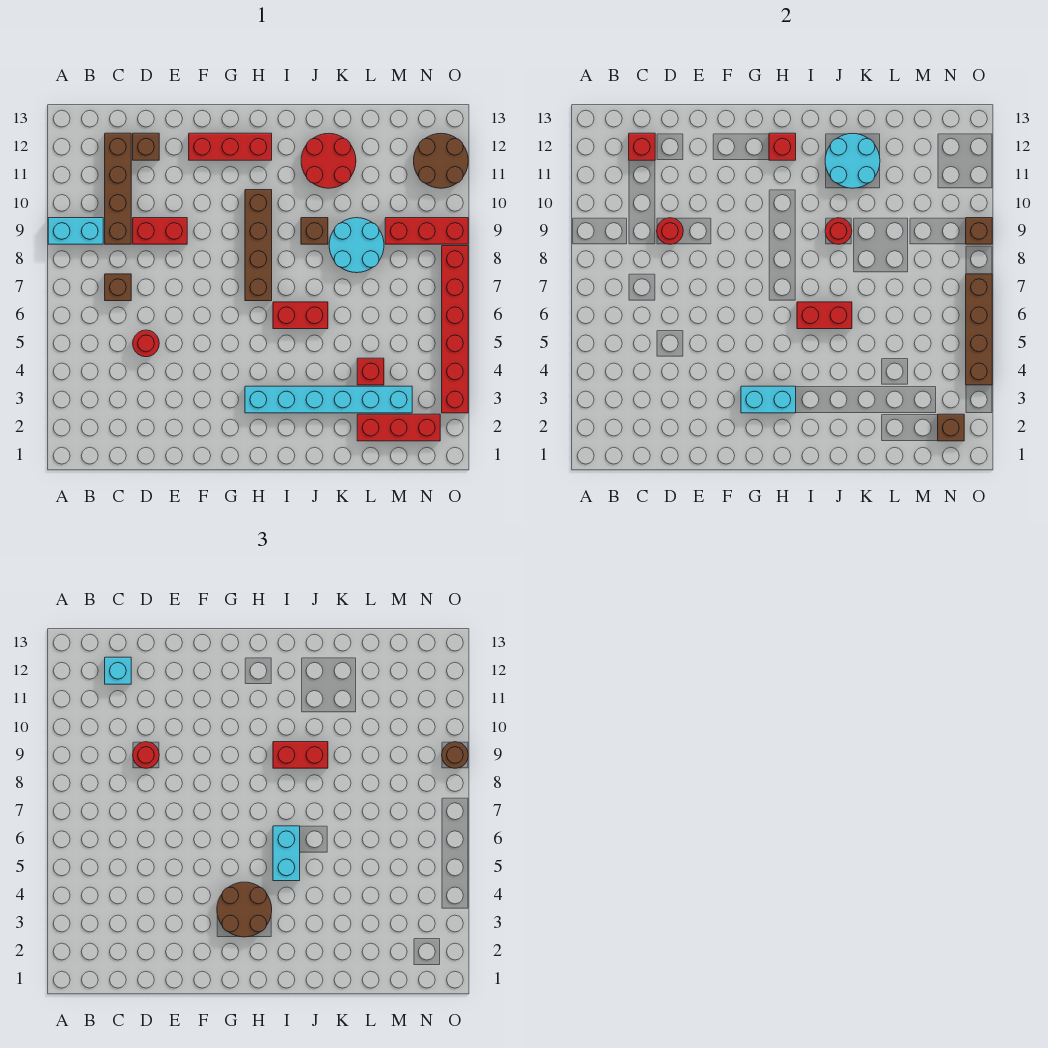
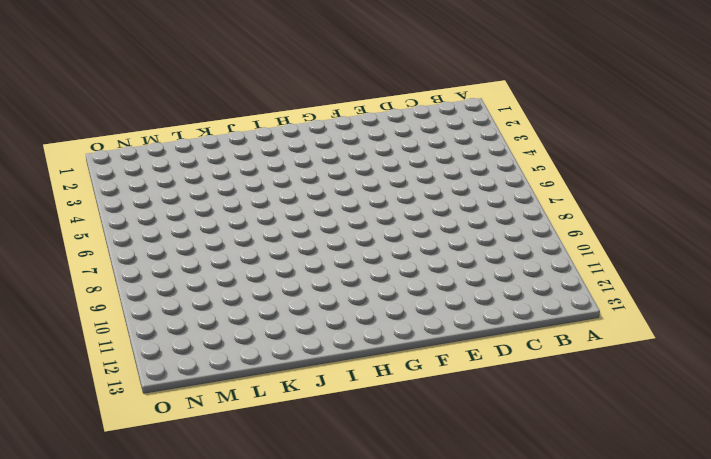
none -> cyan 1x2 brick [48,218,103,244]
none -> brown 1x1 brick [105,274,131,301]
none -> brown 1x4 brick [105,133,131,244]
none -> red 1x1 round brick [133,330,159,357]

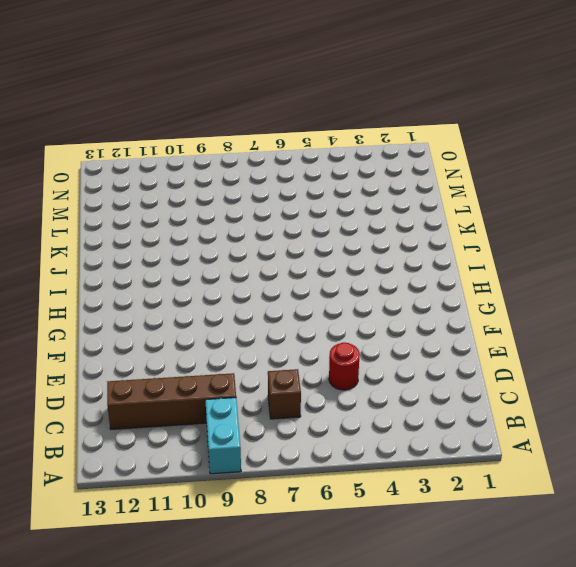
none -> red 1x2 brick [133,218,187,244]
none -> brown 1x1 brick [133,133,159,160]
none -> red 1x3 brick [189,133,272,160]
none -> cyan 1x6 brick [245,386,412,413]

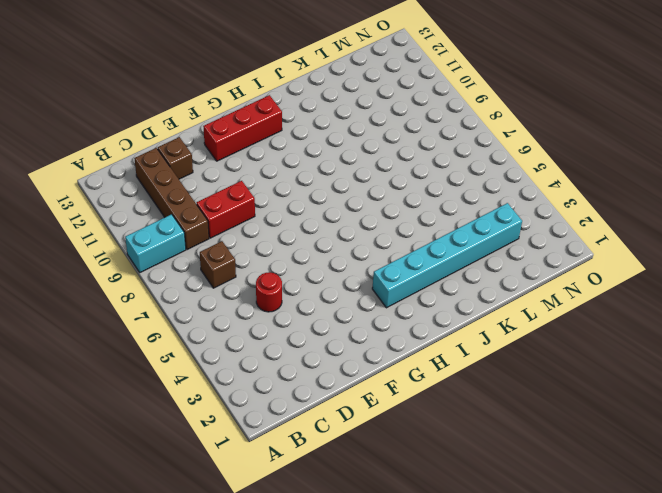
none -> brown 1x4 brick [245,190,272,301]
none -> red 1x2 brick [273,302,328,329]
none -> brown 1x1 brick [301,218,328,244]
none -> red 2x2 round brick [301,133,356,188]

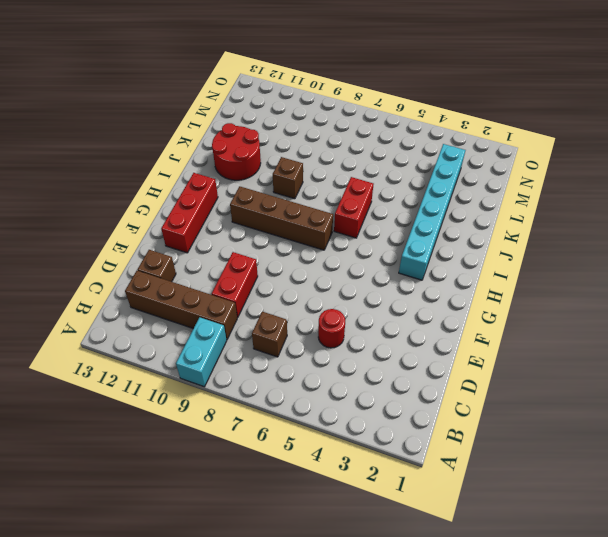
none -> cyan 2x2 round brick [329,218,384,273]
none -> red 1x3 brick [357,414,440,441]
none -> red 1x1 brick [357,358,384,385]
none -> red 1x3 brick [385,218,468,244]

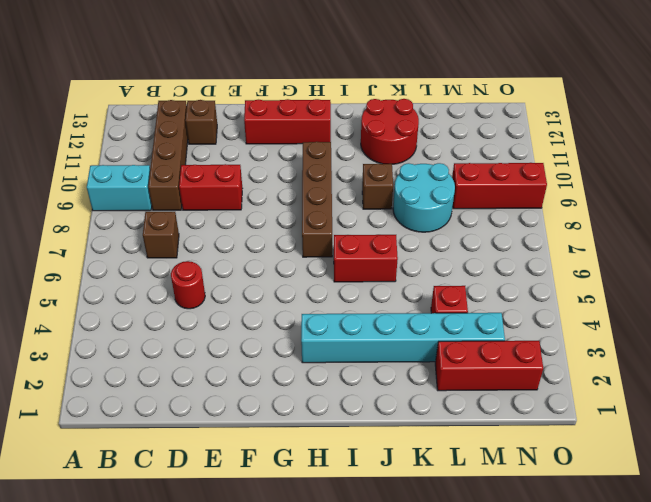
none -> brown 2x2 round brick [414,134,468,188]
none -> red 1x6 brick [442,246,468,413]
none -> red 1x1 brick [629,133,655,160]
none -> red 1x1 round brick [657,218,683,244]

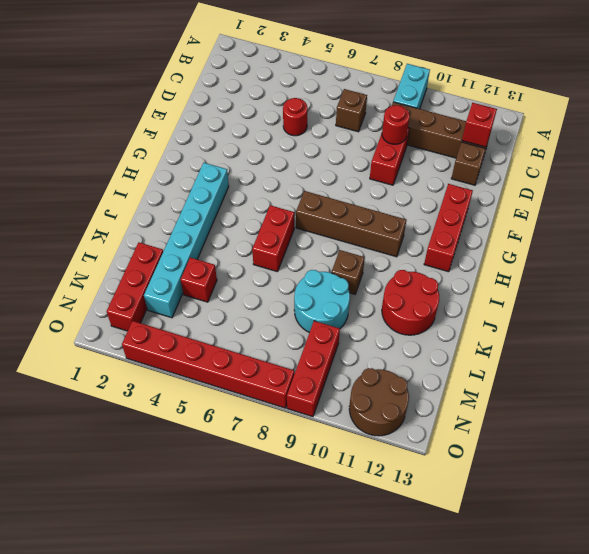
none -> cyan 1x2 brick [741,386,796,413]
none -> red 1x1 brick [769,133,796,160]
none -> red 1x2 brick [797,302,852,329]
none -> red 1x1 round brick [825,218,852,244]

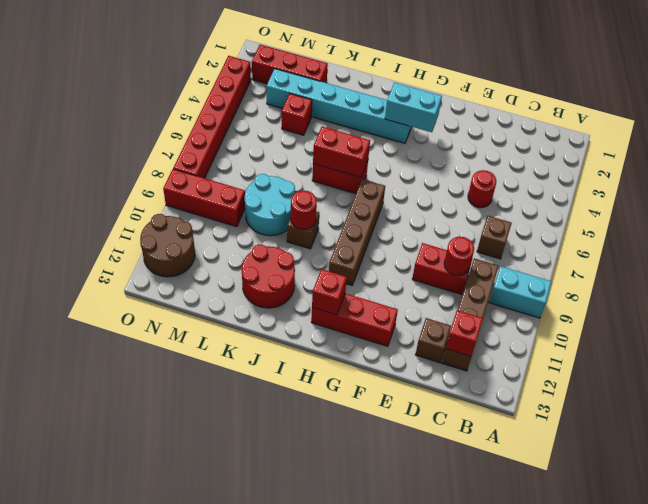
none -> cyan 2x2 round brick [825,133,880,188]
none -> brown 1x1 brick [938,414,964,441]
none -> brown 1x4 brick [966,274,992,385]
none -> brown 1x1 brick [966,218,992,244]

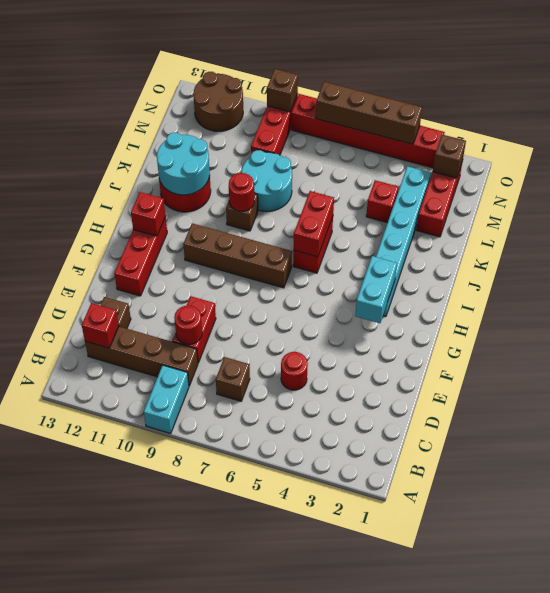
none -> cyan 1x1 brick [105,657,131,684]
none -> red 1x1 round brick [133,742,159,768]
none -> brown 2x2 round brick [217,882,272,937]
none -> cyan 1x2 brick [273,826,300,881]

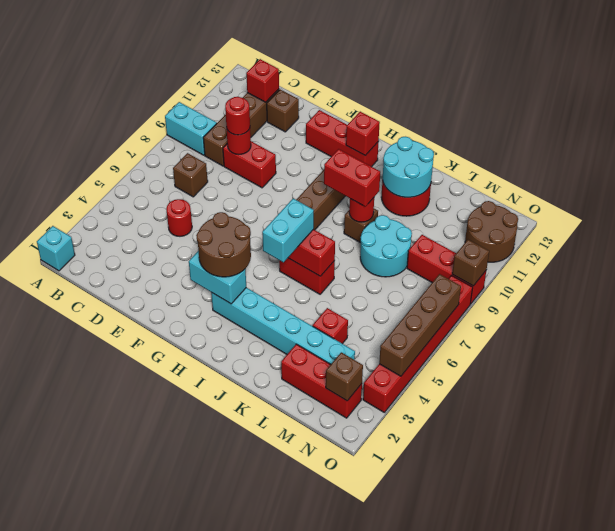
cyan 1x1 brick [37,226,75,271] -> cyan 1x1 brick moved to [105,657,131,684]
none -> brown 1x1 round brick [442,742,468,768]

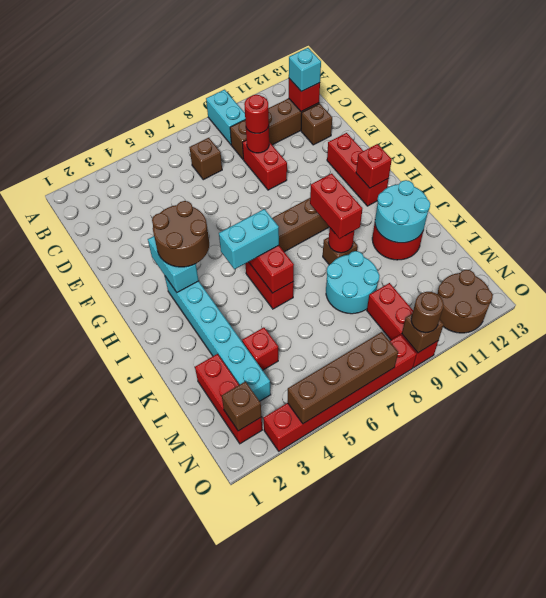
none -> red 1x1 round brick [133,330,159,357]

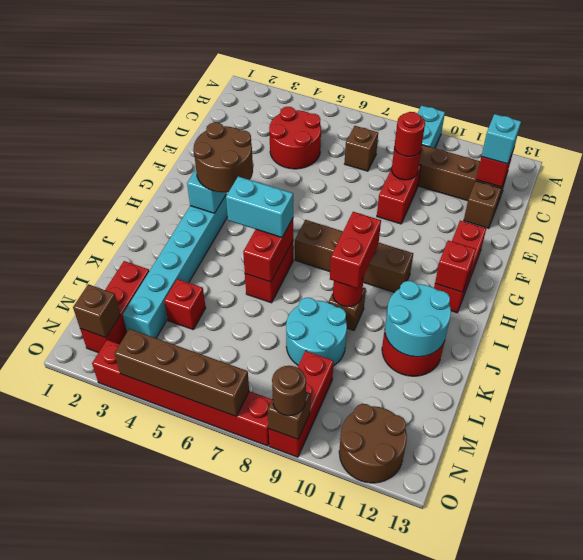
red 2x2 round brick [269,107,321,169] -> red 1x1 round brick [133,330,159,357]

